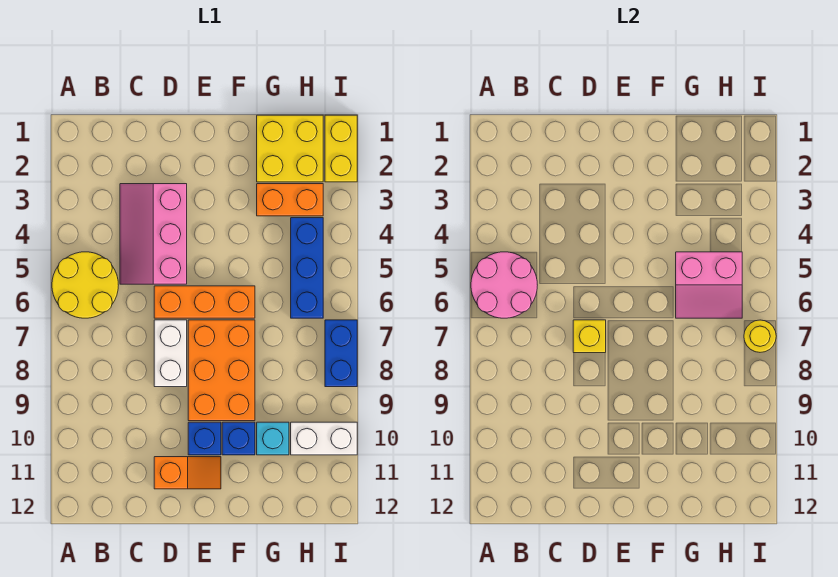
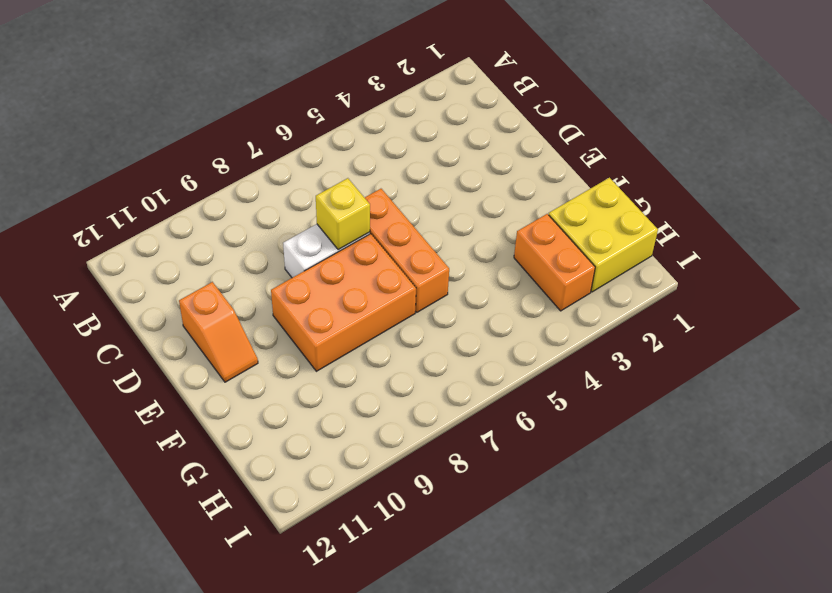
none -> yellow 2x2 round brick [52,252,118,318]
none -> pink 2x3 slope [120,184,187,284]
none -> blue 1x1 brick [188,422,221,455]

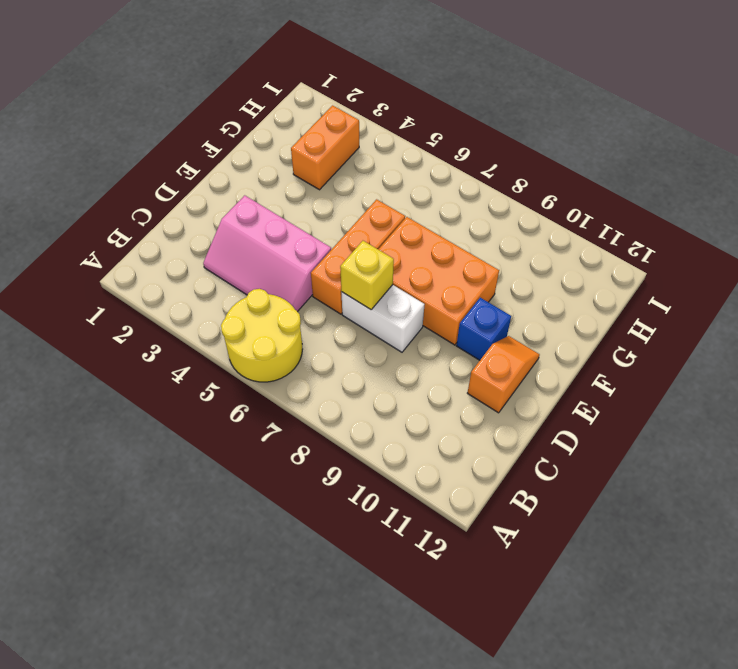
none -> blue 1x1 brick [222,422,255,455]
none -> yellow 2x2 brick [257,115,323,182]
none -> cyan 1x1 brick [257,422,289,455]

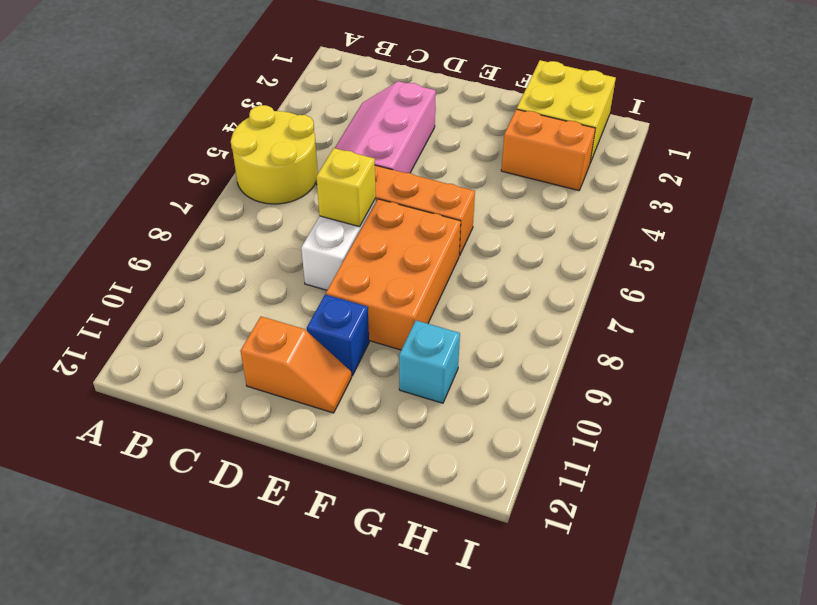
none -> blue 1x1 brick [222,422,255,455]
none -> blue 1x3 brick [291,218,323,318]
none -> white 1x2 brick [291,422,357,455]

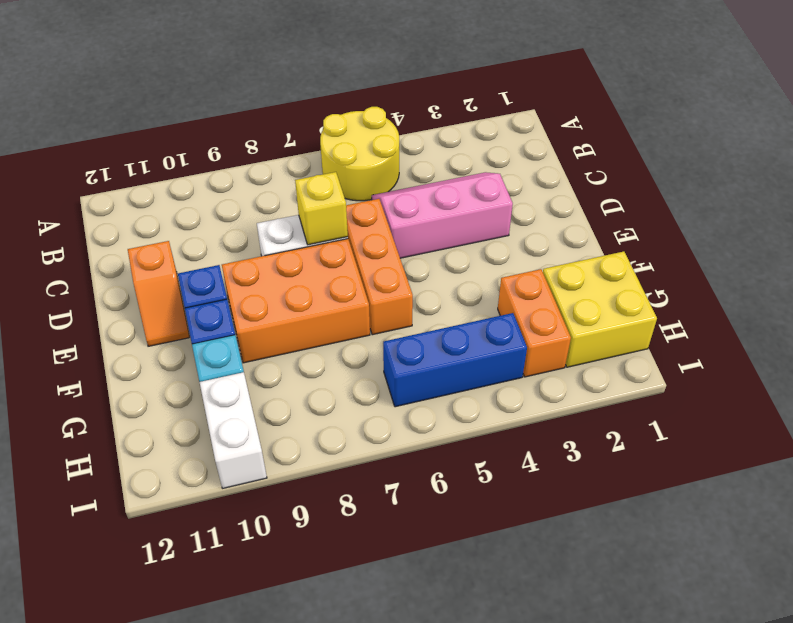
none -> yellow 1x2 brick [325,115,357,182]
none -> blue 1x2 brick [325,320,357,387]
none -> pink 2x2 round brick [471,252,537,318]

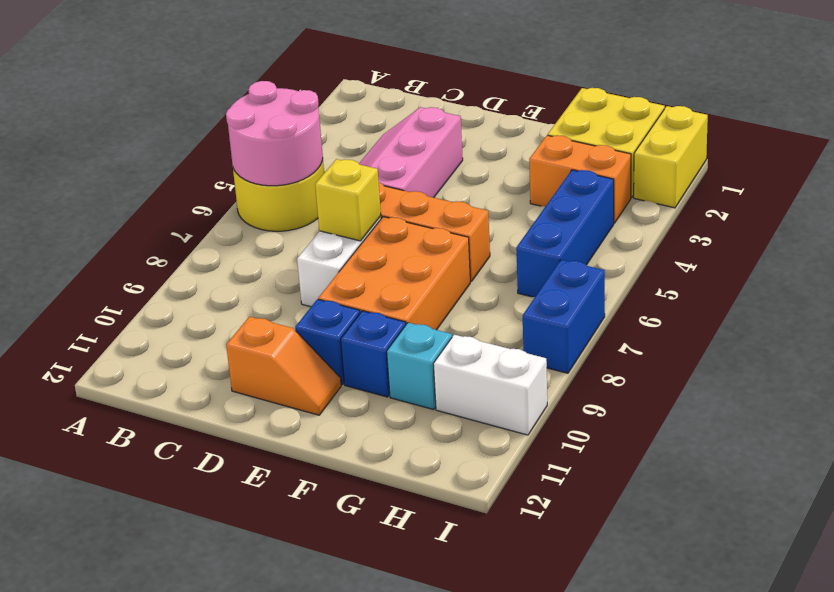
none -> pink 2x2 slope [676,252,742,318]
none -> yellow 1x1 round brick [744,320,776,352]

